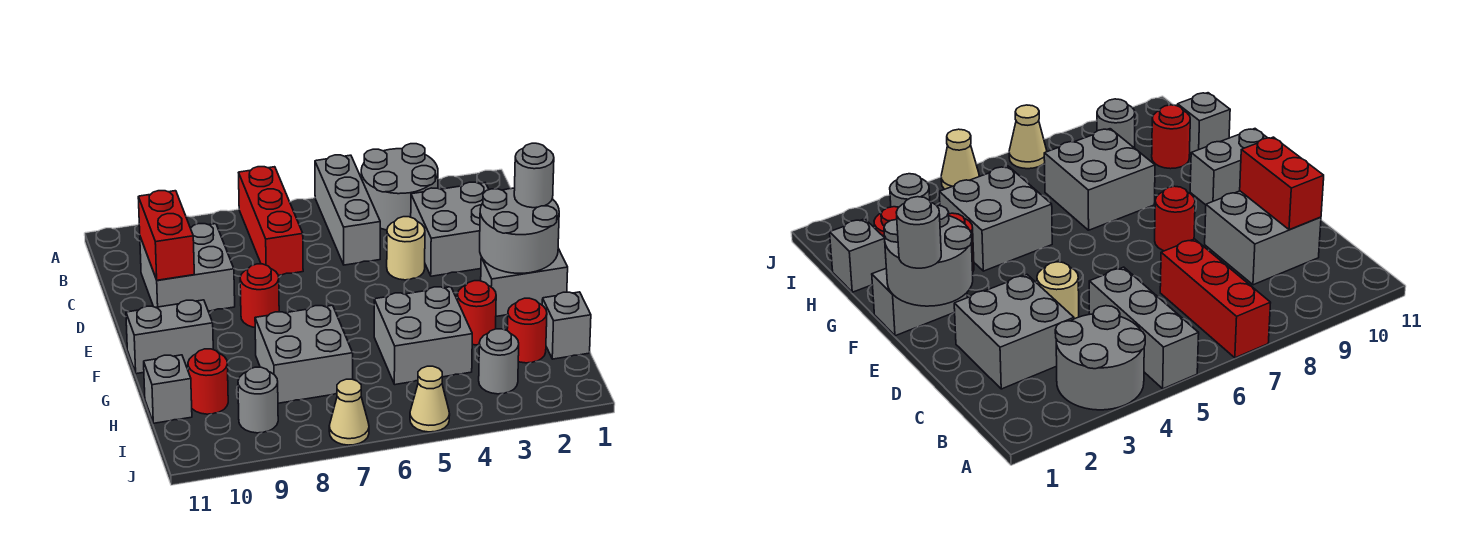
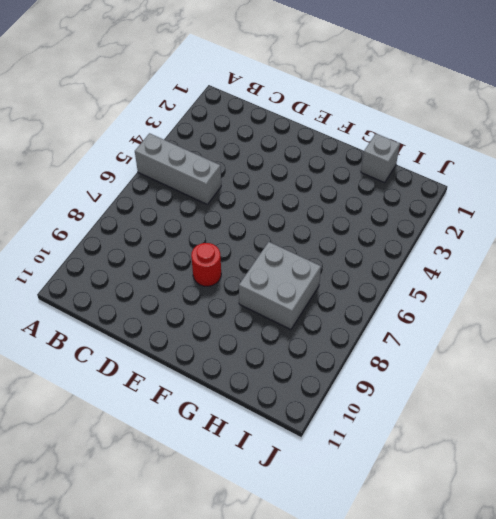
none -> grey 2x2 round brick [361,144,438,230]
none -> red 1x3 brick [239,167,303,275]
none -> grey 2x2 brick [411,182,489,276]

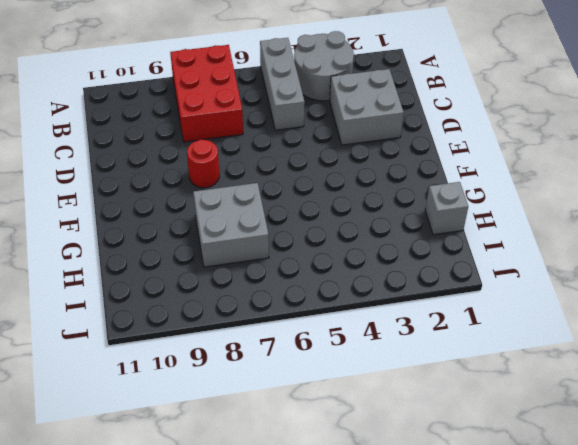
red 2x3 brick [170,45,243,142] -> red 1x3 brick [239,167,303,275]
none -> grey 2x2 brick [140,224,235,311]
none -> tan 1x1 round brick [387,217,425,280]
none -> grey 1x2 brick [481,249,568,316]

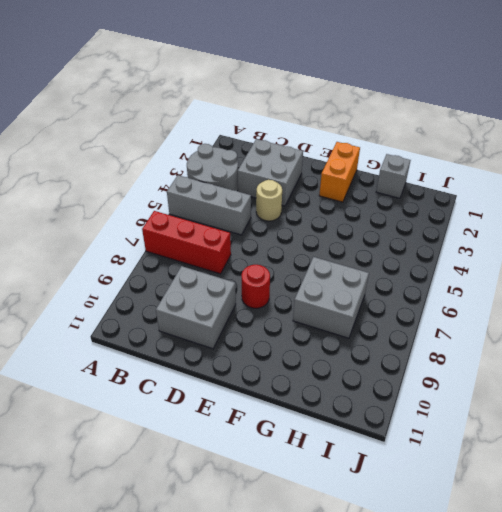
orange 1x2 brick [319,142,360,202] -> grey 1x2 brick [481,249,568,316]
none -> grey 1x2 brick [126,300,213,374]
none -> red 1x1 round brick [457,281,496,345]
none -> grey 2x2 brick [374,287,472,385]

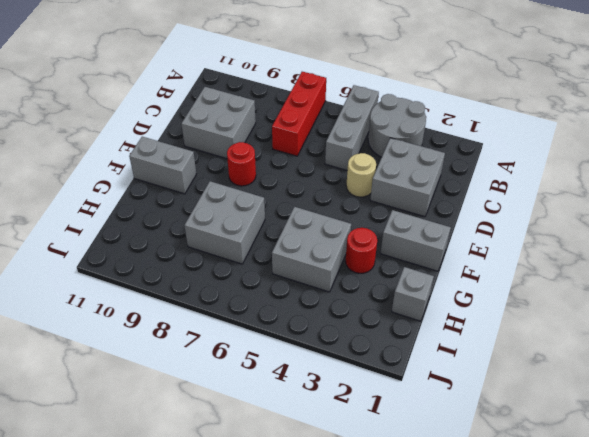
none -> red 1x1 round brick [507,298,547,363]
none -> red 1x1 round brick [188,349,228,414]
none -> grey 1x1 brick [144,355,192,423]

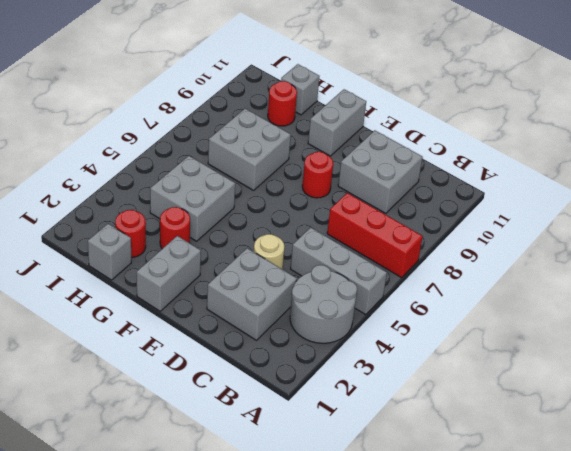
none -> grey 1x1 round brick [479,329,519,394]
none -> grey 1x1 round brick [238,367,278,433]
none -> tan 1x1 cone [410,366,450,432]

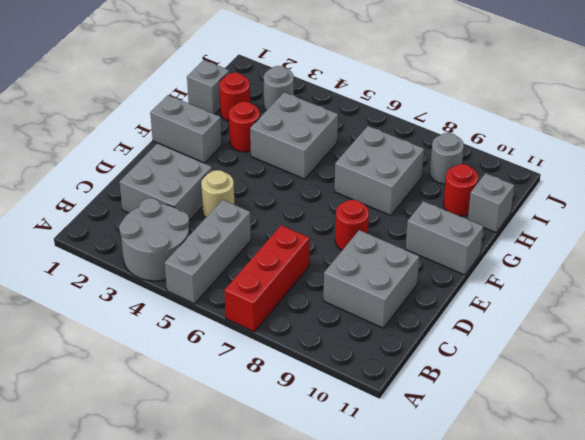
none -> tan 1x1 cone [410,366,450,432]
none -> tan 1x1 cone [329,379,369,445]
none -> red 1x2 brick [138,191,194,280]

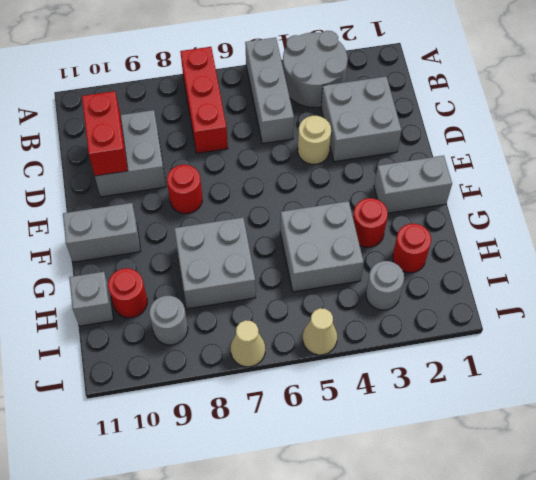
none -> grey 1x1 brick [542,292,591,359]
none -> grey 2x2 round brick [480,188,559,273]
none -> grey 1x1 round brick [514,143,554,208]

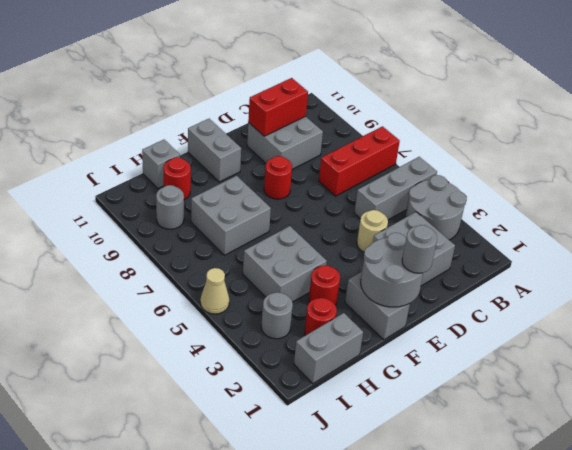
grey 1x2 brick [294,313,363,384] -> grey 1x1 brick [542,292,591,359]
none -> tan 1x1 cone [329,379,369,445]

